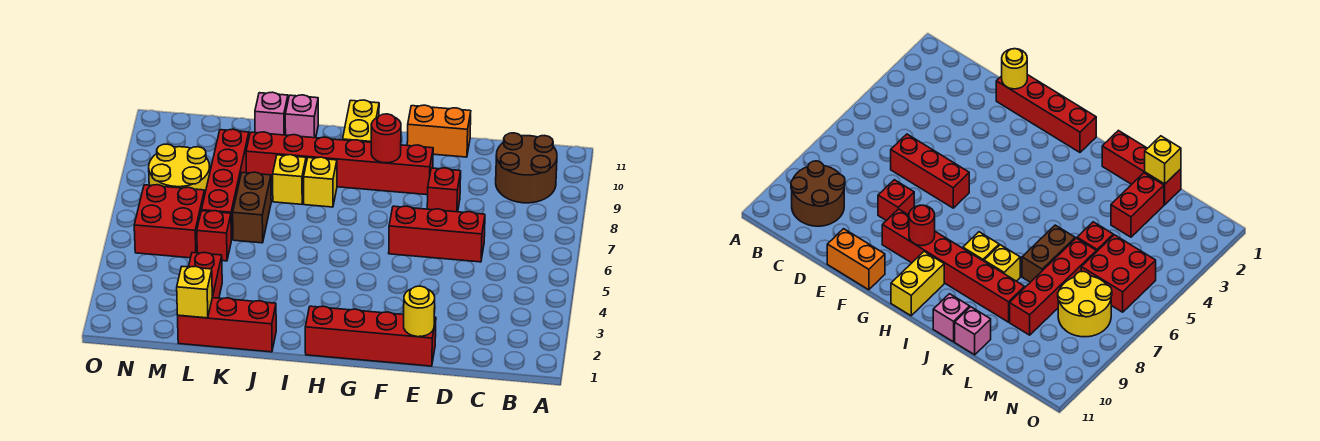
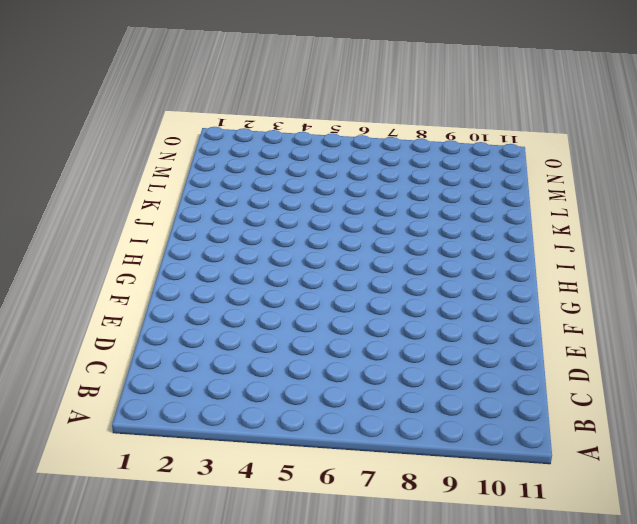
none -> brown 2x2 round brick [496,133,557,203]
none -> red 1x3 brick [389,206,485,262]
none -> red 1x4 brick [305,306,436,366]

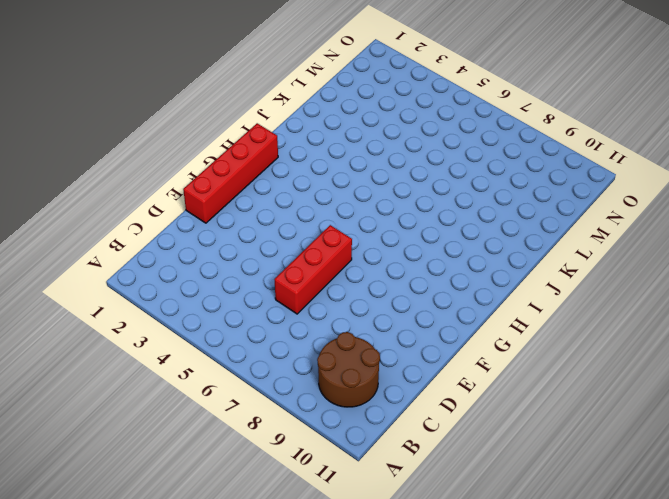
none -> red 1x1 brick [427,168,461,212]
none -> orange 1x2 brick [407,105,471,157]
none -> red 1x6 brick [246,132,433,195]

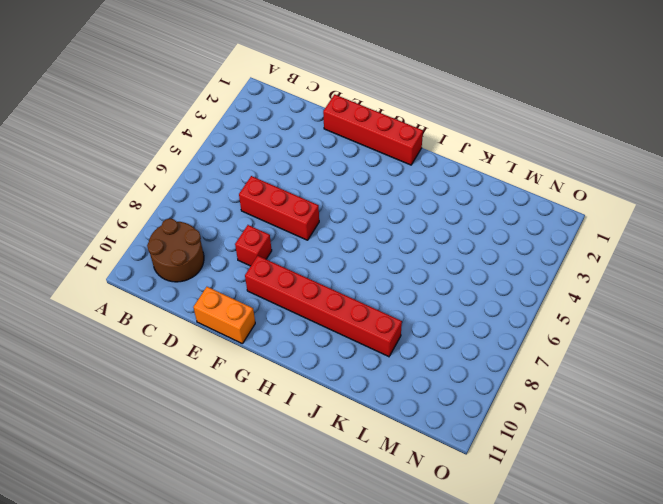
none -> yellow 1x2 brick [343,100,379,142]
none -> yellow 1x1 brick [304,157,337,207]
none -> red 1x3 brick [178,298,276,352]

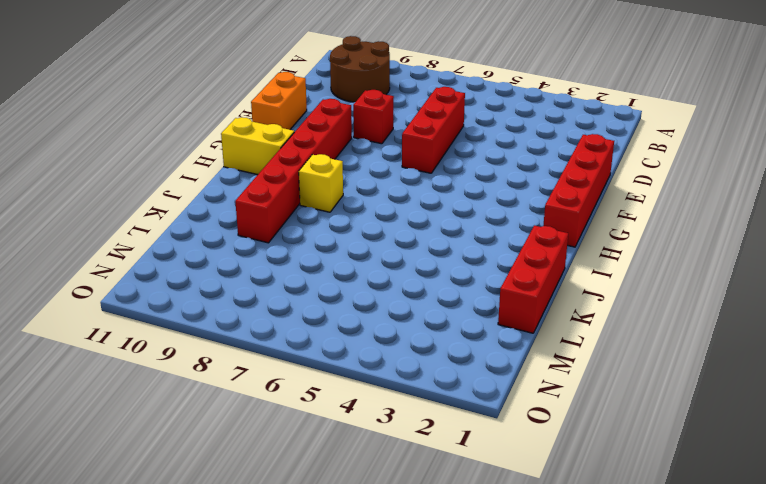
none -> yellow 1x1 brick [273,155,306,204]
none -> pink 1x1 brick [285,95,318,138]
none -> brown 1x2 brick [233,172,271,243]

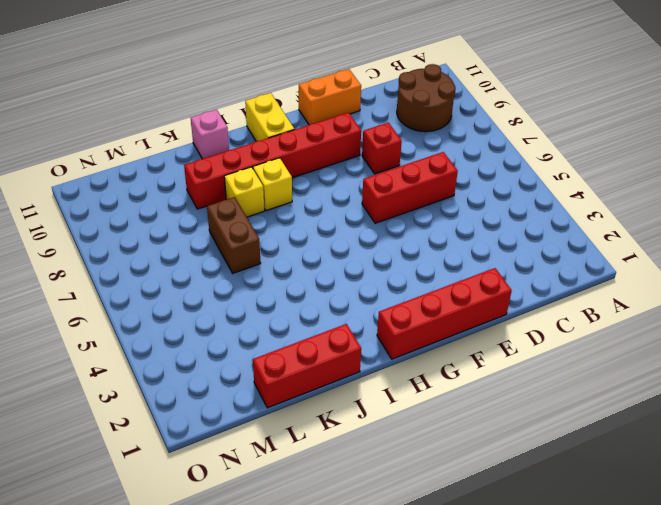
none -> pink 1x1 brick [255,92,288,135]
none -> red 1x2 brick [189,253,222,298]
none -> red 1x1 brick [197,211,231,261]

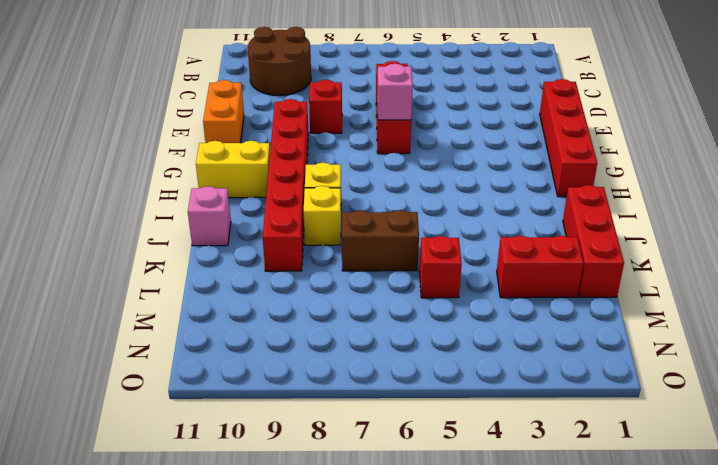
pink 1x1 brick [377,64,413,120] -> pink 1x1 brick moved to [255,92,288,135]
none -> red 1x4 brick [202,129,249,240]
none -> red 2x2 brick [134,185,205,258]
none -> yellow 2x2 round brick [149,144,210,192]

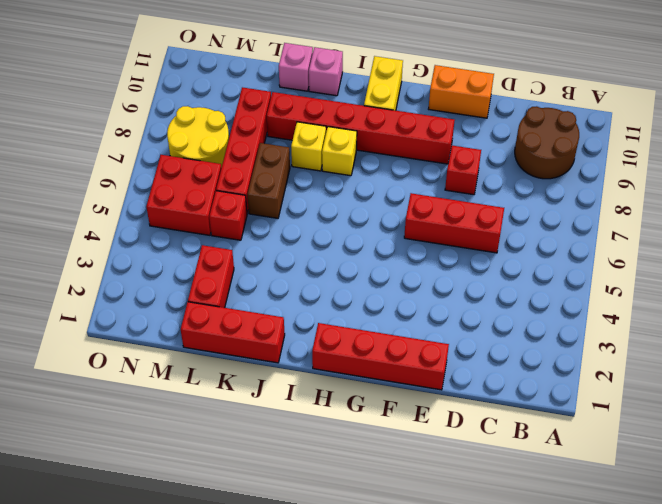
none -> yellow 1x1 round brick [404,286,435,337]
none -> red 1x1 round brick [371,114,401,163]
none -> yellow 1x1 brick [177,266,213,318]

